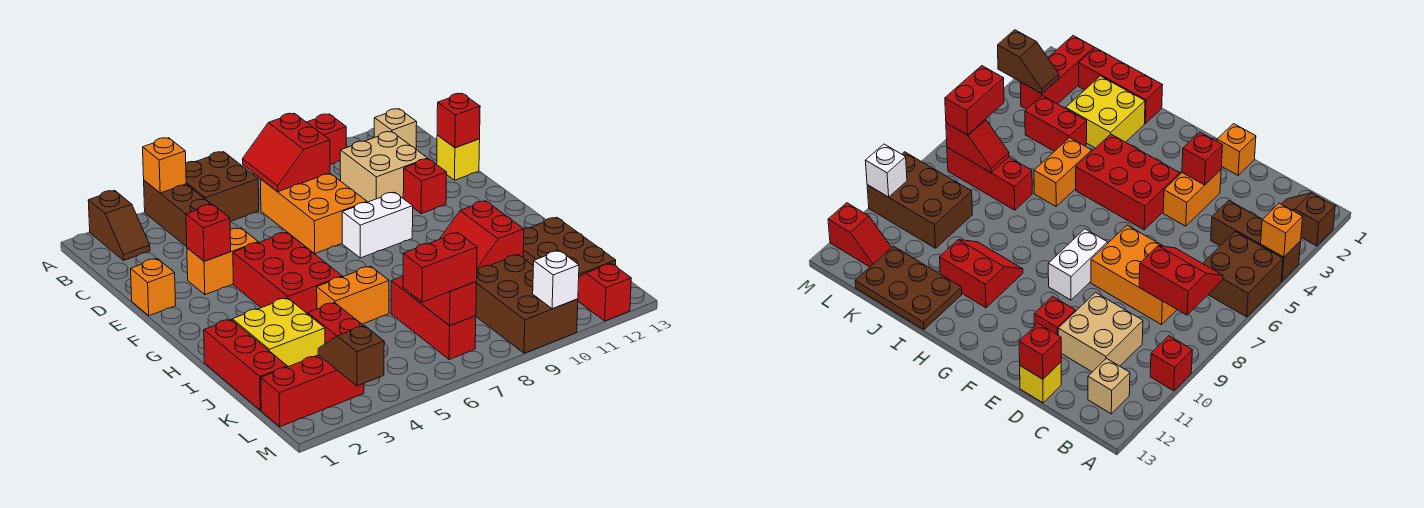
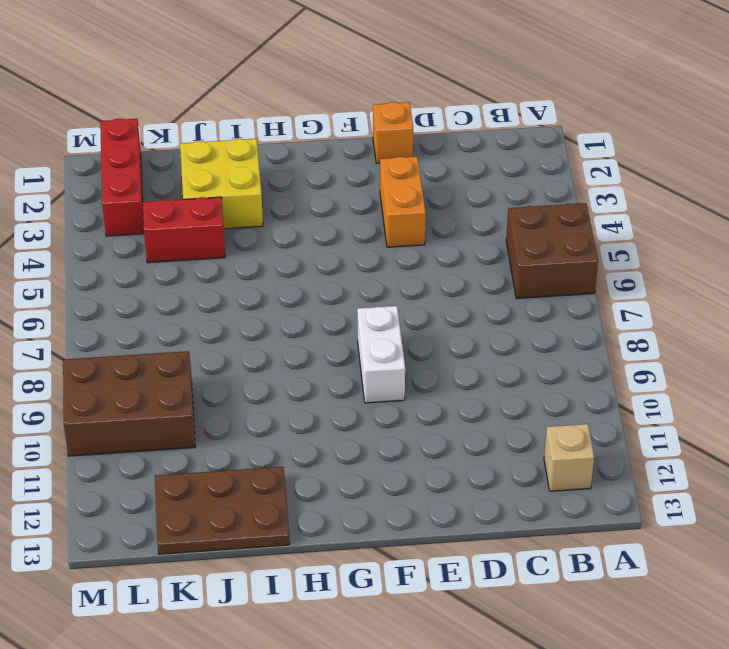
none -> brown 1x2 slope [88,190,150,260]
none -> brown 1x3 brick [144,181,212,247]
none -> red 1x1 brick [307,114,346,165]
none -> orange 2x3 brick [261,173,367,254]

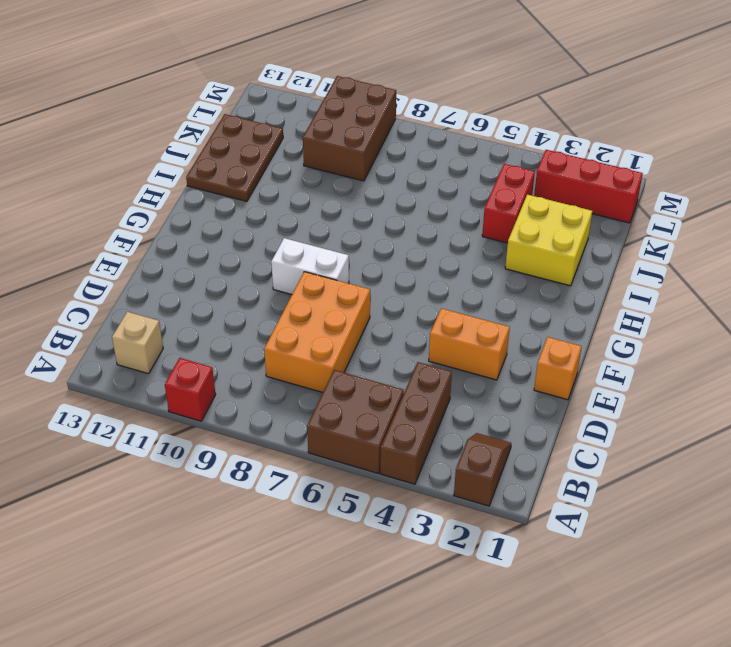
none -> tan 2x2 brick [340,132,428,202]
none -> yellow 1x1 brick [437,135,480,180]
none -> red 1x1 brick [403,159,447,214]
none -> red 2x3 brick [233,232,342,314]

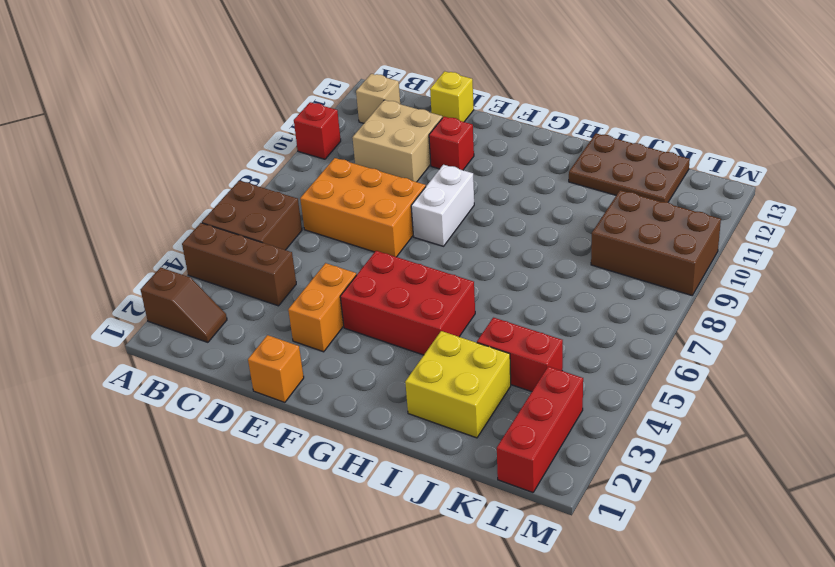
none -> red 2x2 slope [440,201,524,270]
none -> red 1x3 brick [204,319,287,410]
none -> orange 1x2 brick [317,266,389,324]
none -> red 1x3 brick [391,276,476,360]

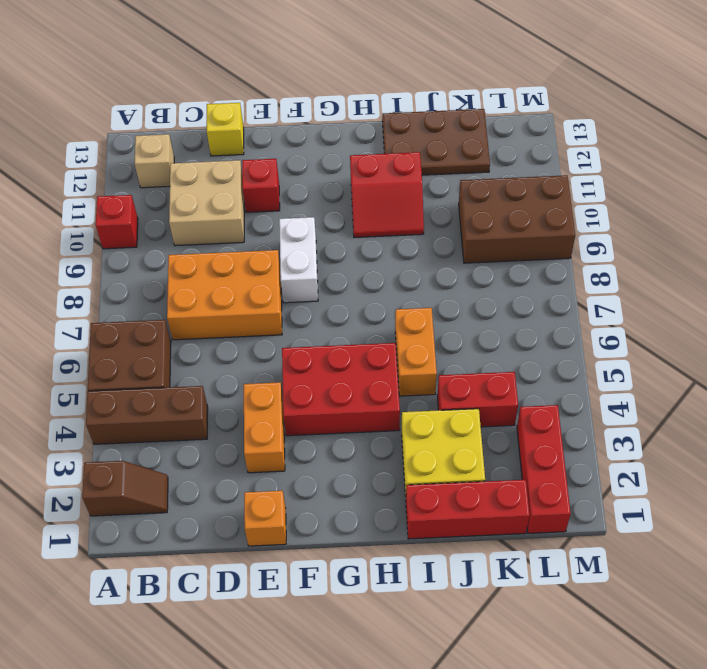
none -> red 1x3 brick [391,276,476,360]
none -> red 1x2 slope [578,263,631,321]
none -> orange 1x1 brick [143,138,186,193]
none -> red 2x2 slope [243,113,330,192]

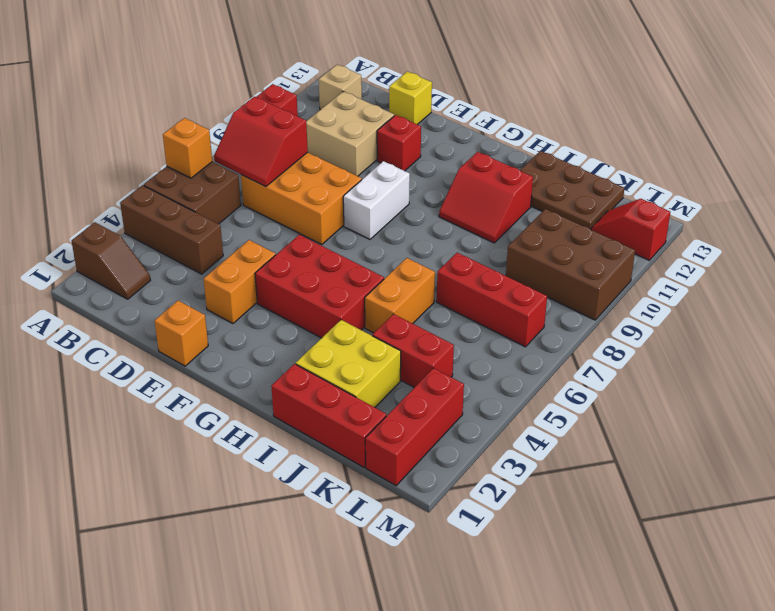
orange 1x1 brick [163,118,212,178] -> orange 1x1 brick moved to [143,138,186,193]
none -> red 1x1 brick [437,93,480,148]
none -> red 1x1 brick [186,204,231,261]
none -> red 1x2 slope [411,282,476,326]
none -> brown 1x2 slope [318,326,384,386]

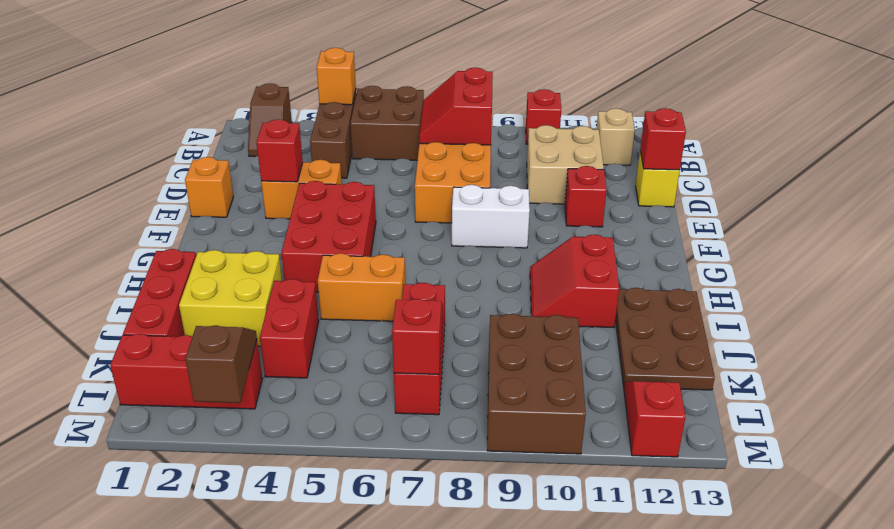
none -> white 1x1 brick [533,251,579,309]
none -> red 1x2 brick [403,233,477,302]

